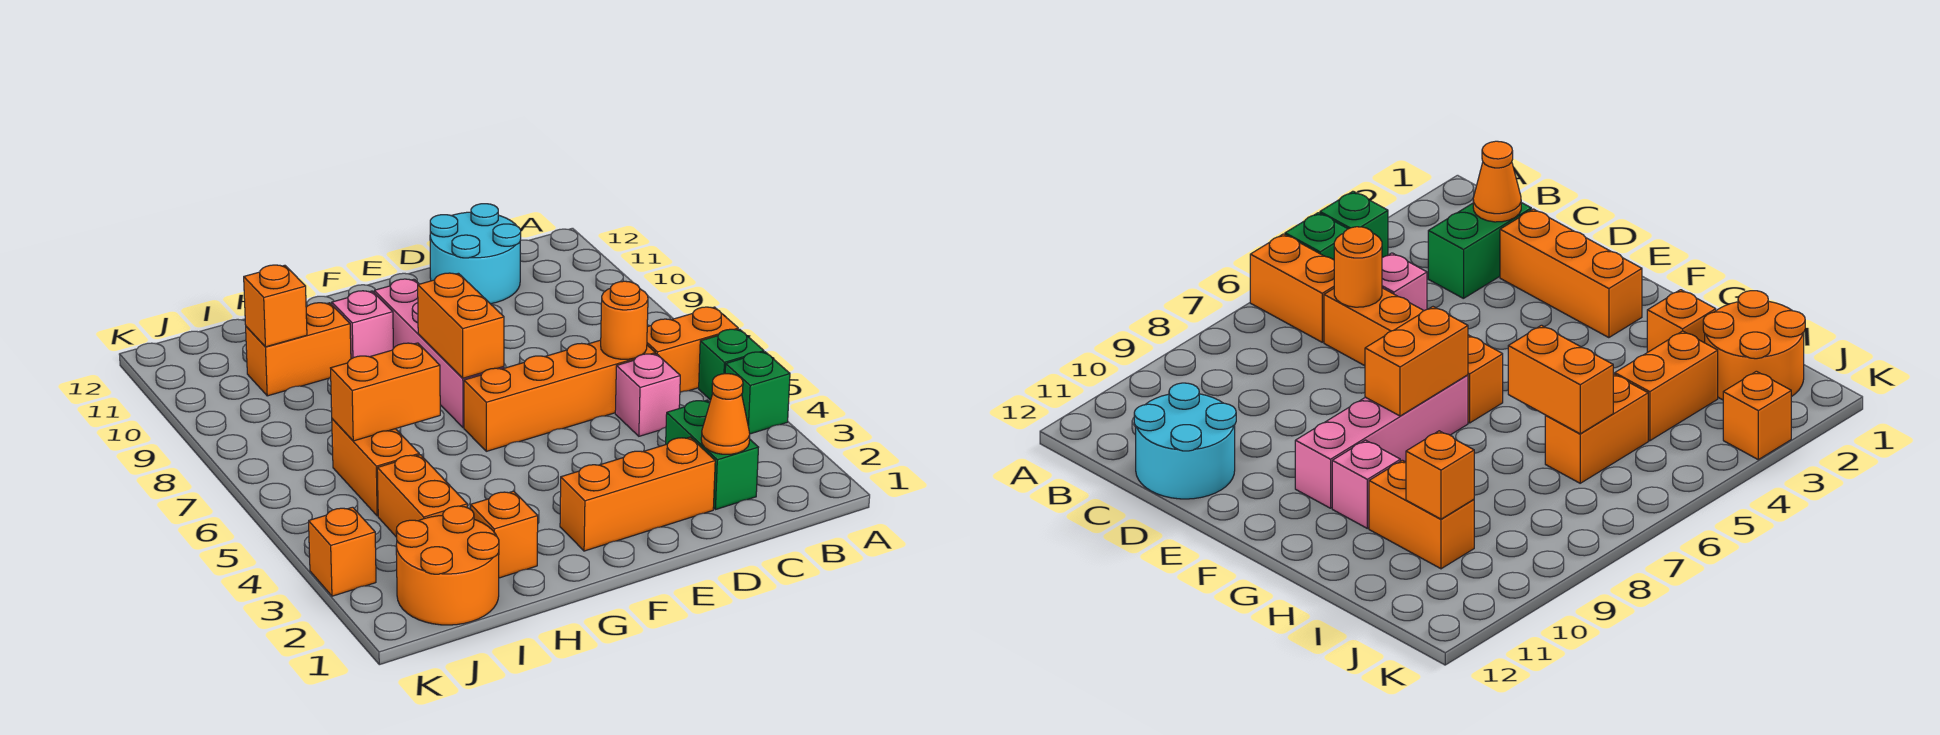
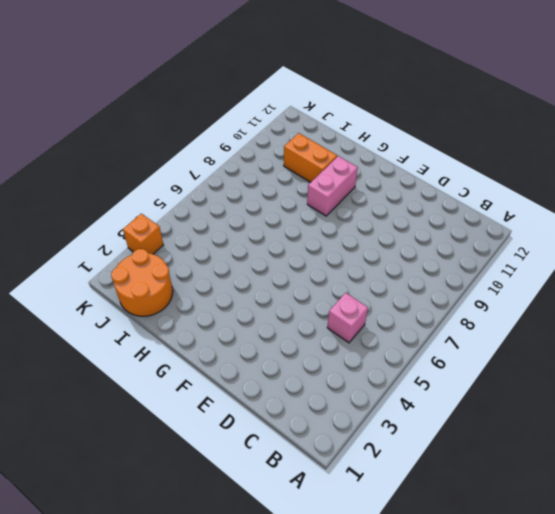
pink 1x2 brick [307,156,358,216] -> pink 1x1 brick [332,291,393,359]
none -> green 1x1 brick [725,352,790,434]
none -> green 1x1 brick [699,329,764,400]
none -> orange 1x2 brick [647,307,738,392]

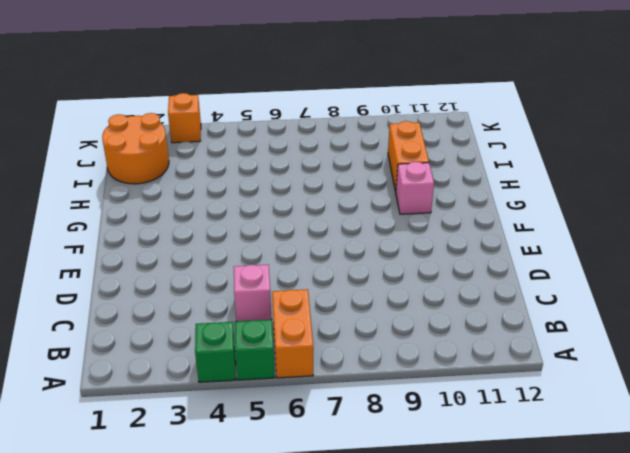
none -> green 1x2 brick [666,400,759,510]
none -> orange 1x4 brick [464,340,655,451]
none -> cyan 2x2 round brick [430,204,521,304]

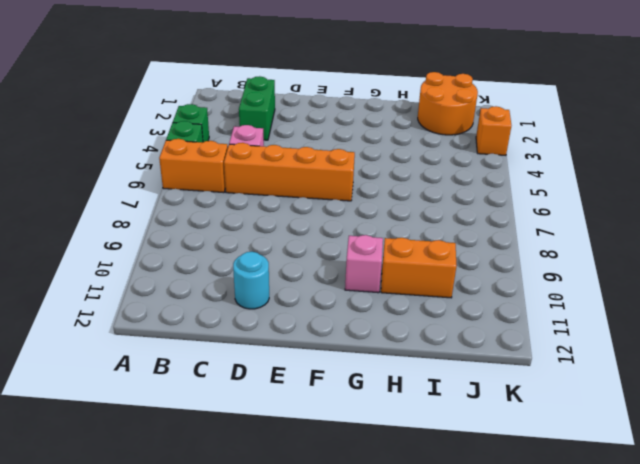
cyan 1x1 round brick [233,252,269,309] -> cyan 2x2 round brick [430,204,521,304]
none -> orange 1x3 brick [560,437,715,551]
none -> pink 1x4 brick [374,279,504,428]
none -> orange 1x1 brick [471,491,538,578]

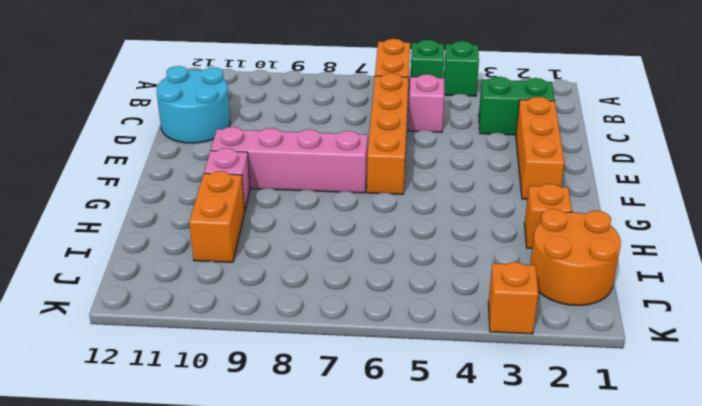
none -> orange 1x2 brick [377,455,467,537]
none -> orange 1x2 brick [332,419,419,516]
none -> orange 1x1 cone [701,374,750,454]

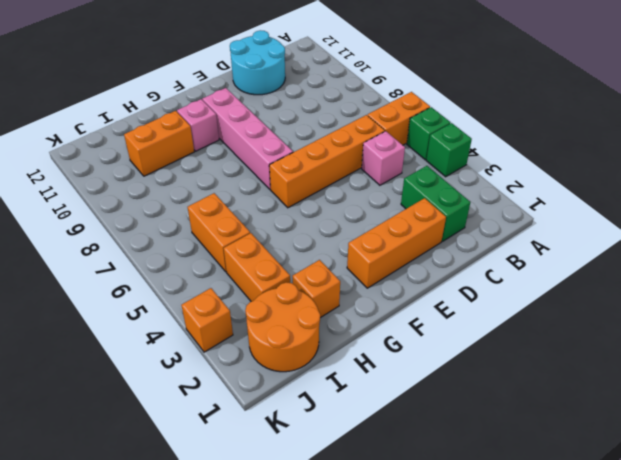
none -> orange 1x1 cone [701,374,750,454]
none -> orange 1x1 round brick [601,281,648,359]
none -> orange 1x2 brick [418,273,504,378]

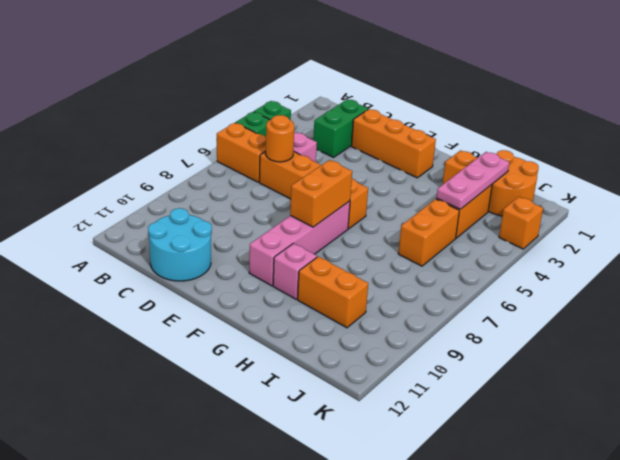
pink 1x3 plate [436,152,509,209] -> none
none -> orange 1x1 cone [701,374,750,454]
none -> orange 1x2 brick [331,343,440,441]
none -> orange 1x1 brick [244,265,307,347]

